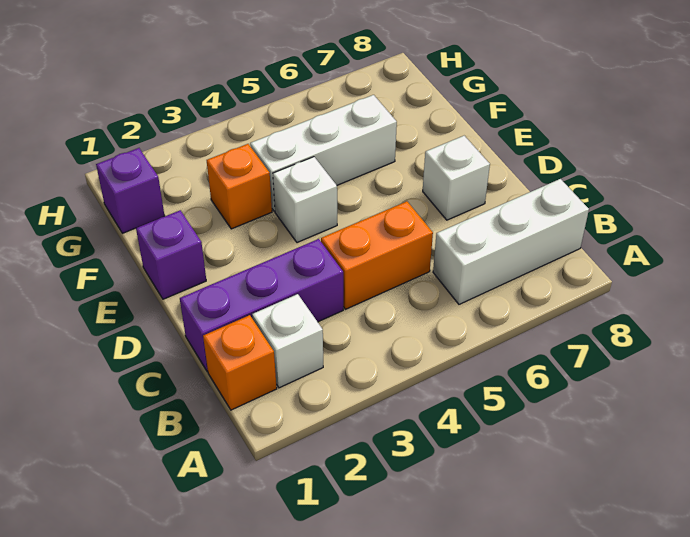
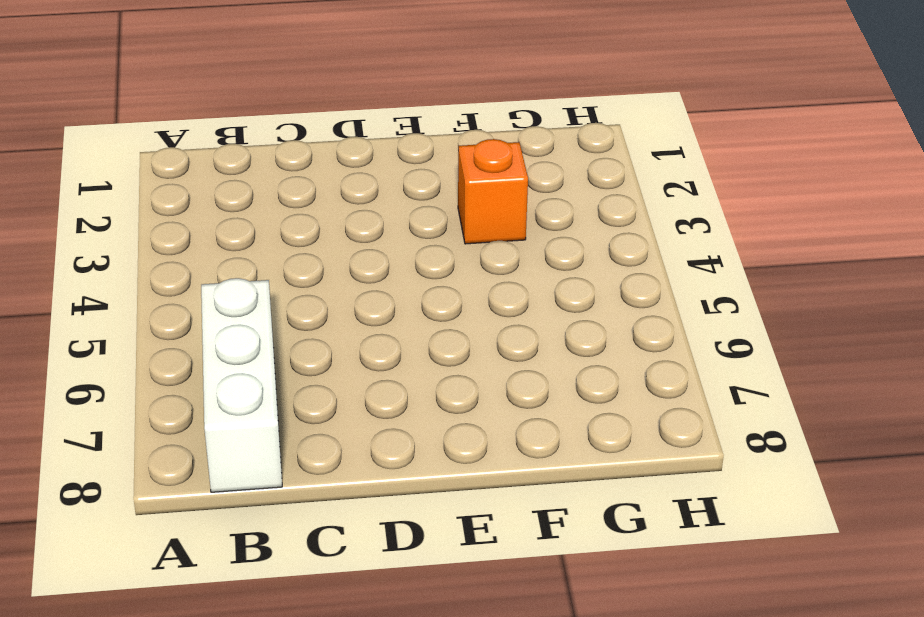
none -> orange 1x1 brick [203,315,277,410]
none -> white 1x1 brick [252,294,323,388]

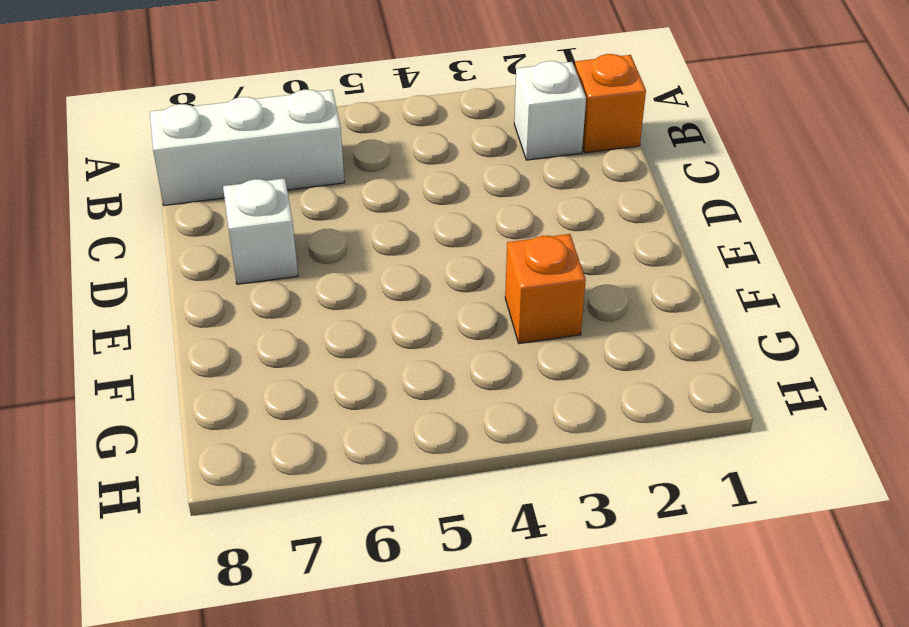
none -> purple 1x3 brick [180,239,343,372]
none -> orange 1x2 brick [321,201,433,309]

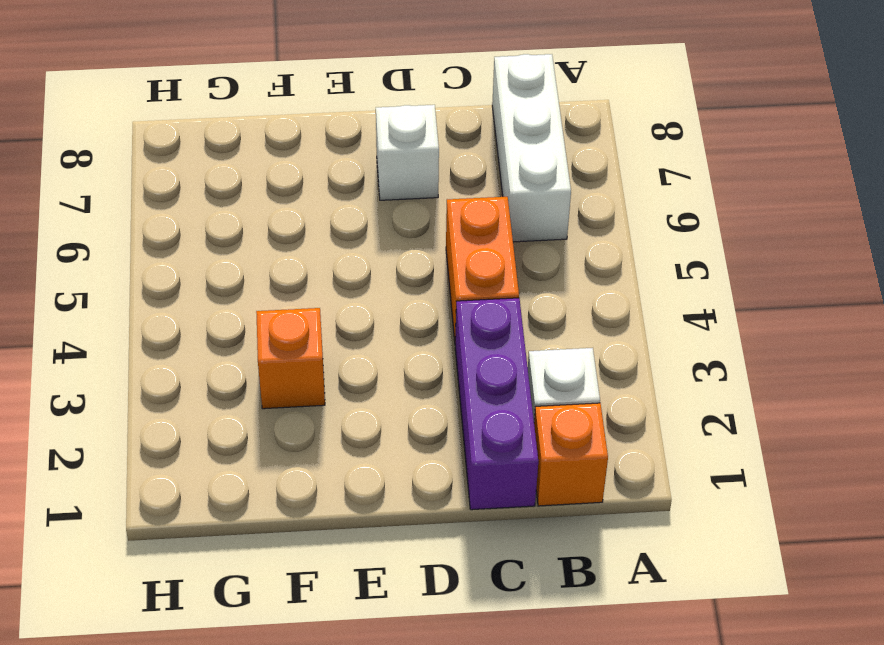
none -> purple 1x1 brick [136,210,206,299]
none -> white 1x1 brick [273,157,337,243]

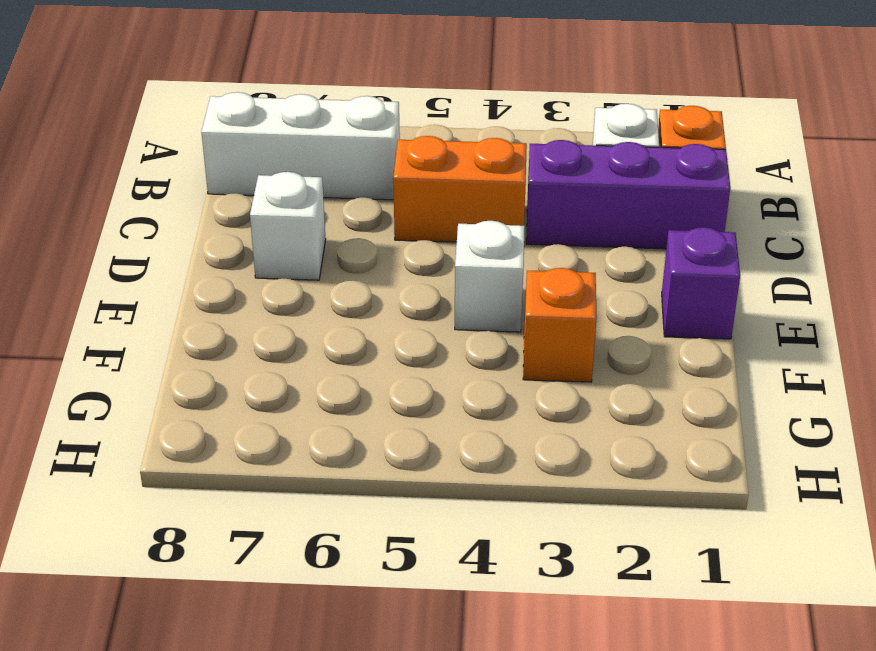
none -> white 1x3 brick [250,95,397,211]
none -> purple 1x1 brick [96,148,165,233]

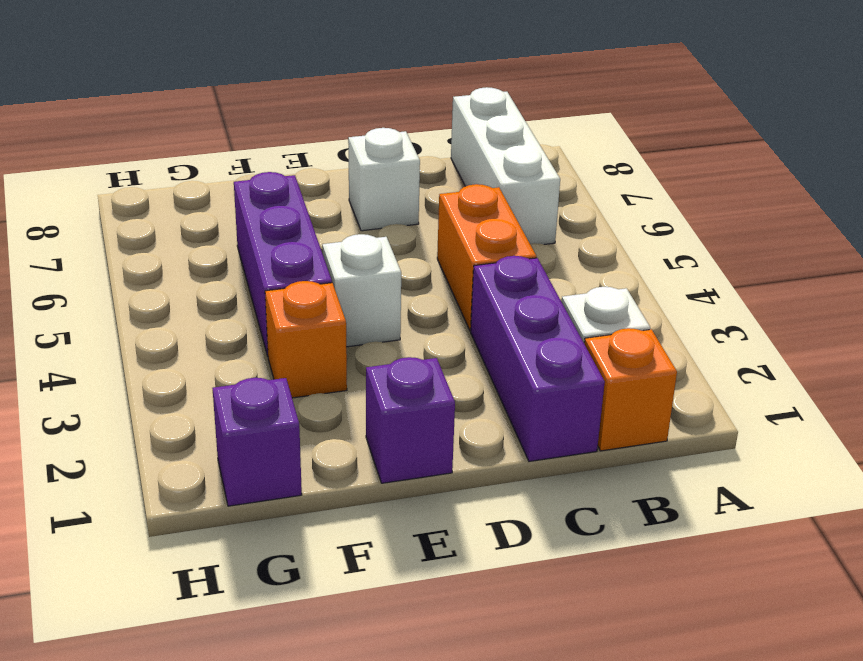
purple 1x3 brick [234,172,332,356] -> white 1x3 brick [250,95,397,211]

